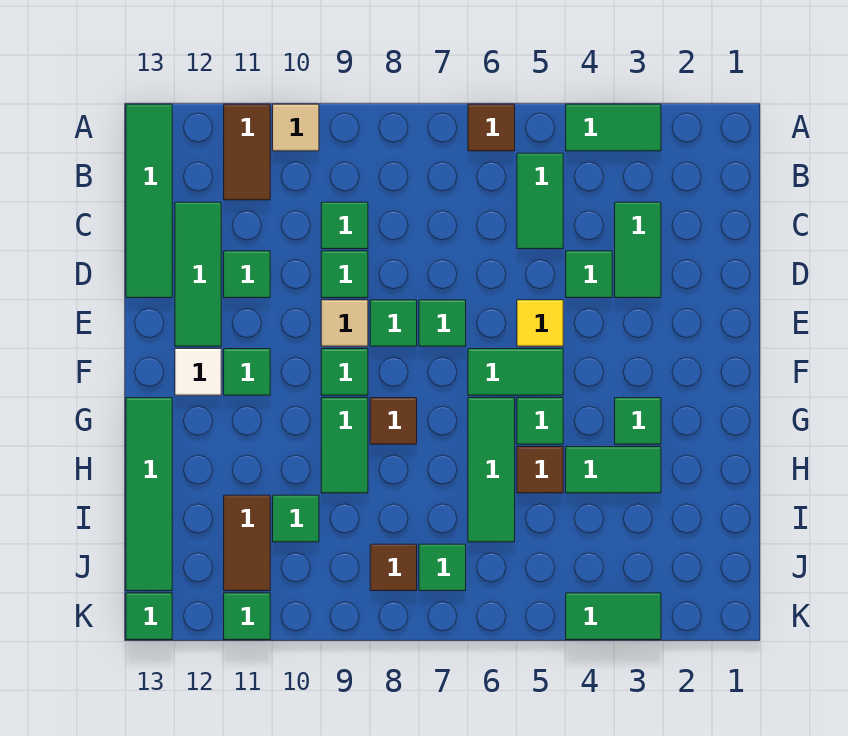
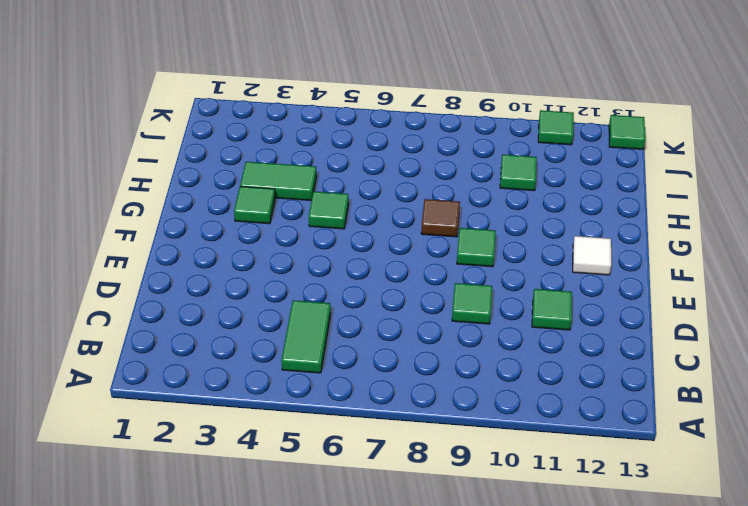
none -> green 1x2 tile [566,104,661,151]
none -> brown 1x1 tile [468,104,515,151]
none -> tan 1x1 tile [273,104,319,151]
none -> brown 1x2 tile [224,104,270,200]

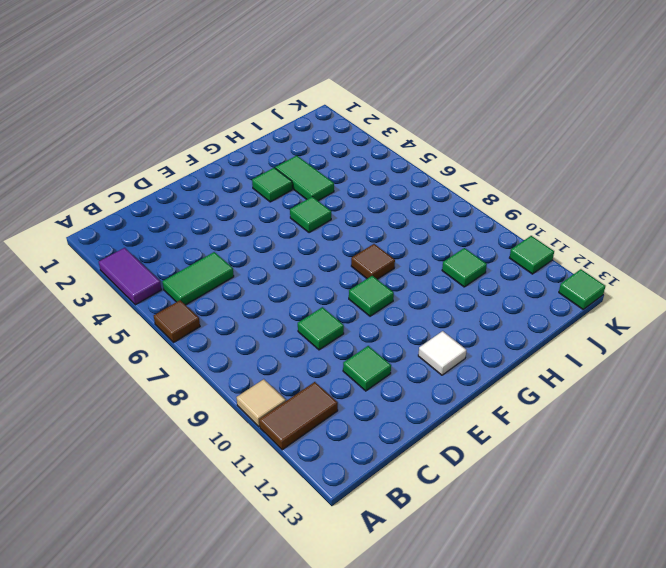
purple 1x2 tile [99,248,162,305] -> green 1x2 tile [566,104,661,151]
none -> green 1x4 tile [126,104,172,298]
none -> green 1x2 tile [615,202,661,298]
none -> green 1x1 tile [321,202,368,249]
none -> green 1x3 tile [175,202,221,346]

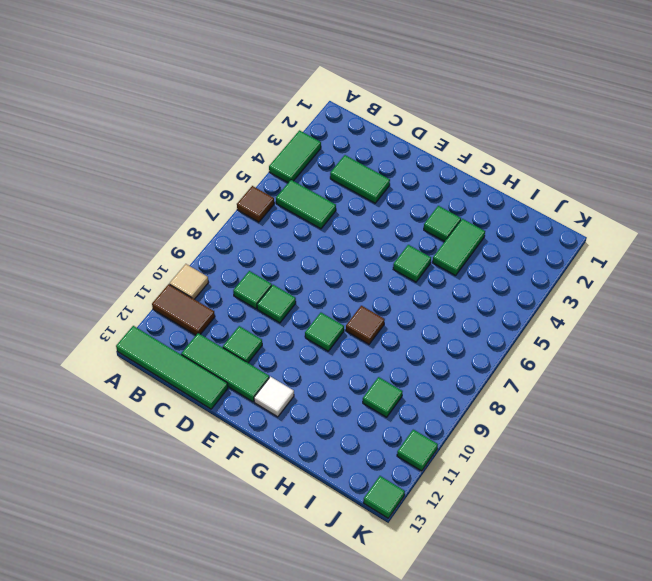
none -> green 1x1 tile [566,251,612,298]
none -> yellow 1x1 tile [517,300,563,346]
none -> green 1x1 tile [419,300,466,346]
none -> green 1x1 tile [370,300,417,346]

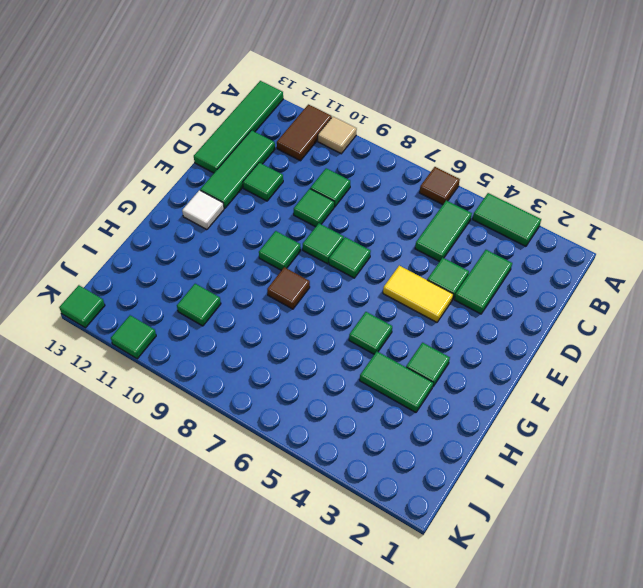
yellow 1x2 tile [383,266,453,322] -> yellow 1x1 tile [517,300,563,346]
none -> tan 1x1 tile [321,300,368,346]
none -> green 1x2 tile [468,349,563,395]
none -> green 1x1 tile [224,349,270,395]
none -> green 1x3 tile [468,398,515,542]

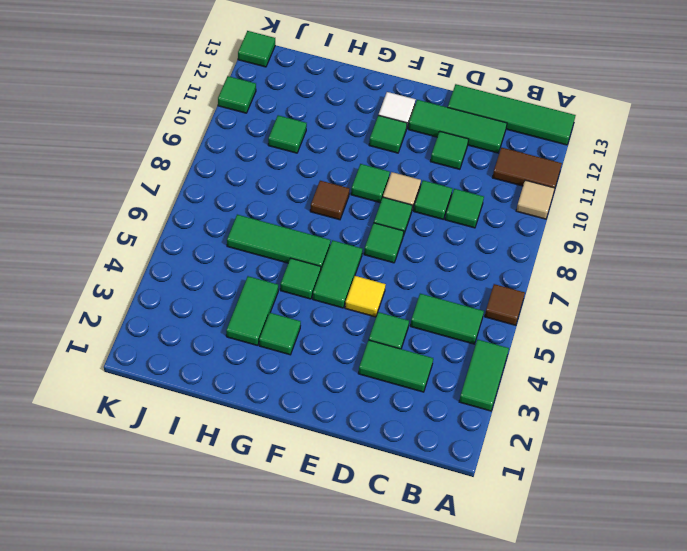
none -> green 1x2 tile [321,398,368,493]
none -> green 1x4 tile [126,398,172,591]
none -> brown 1x1 tile [517,447,563,493]
none -> brown 1x2 tile [224,495,270,591]

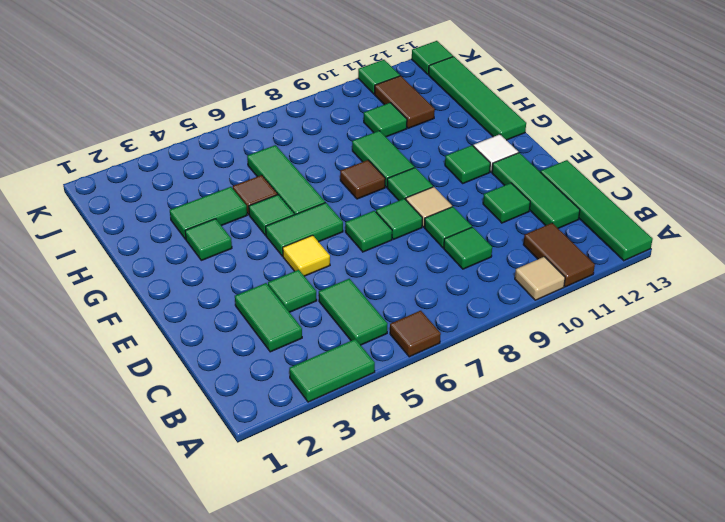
none -> green 1x1 tile [419,544,466,591]
none -> brown 1x1 tile [370,544,417,591]
none -> green 1x2 tile [566,593,661,640]

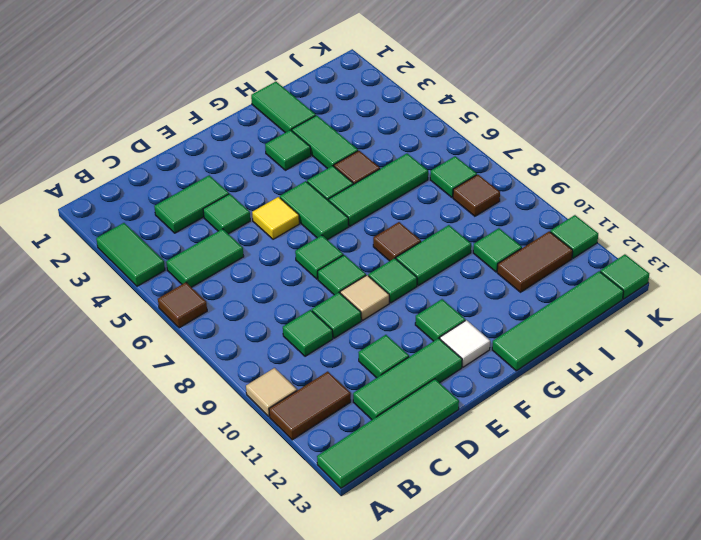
green 1x2 tile [251,82,316,133] -> green 1x2 tile moved to [566,593,661,640]

